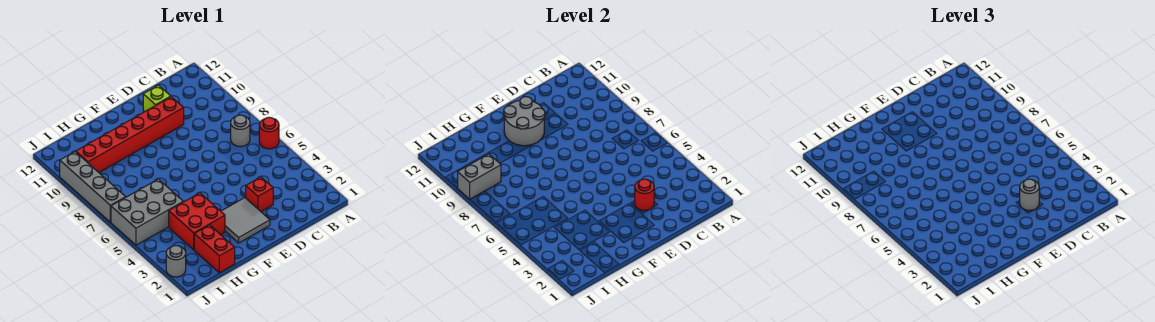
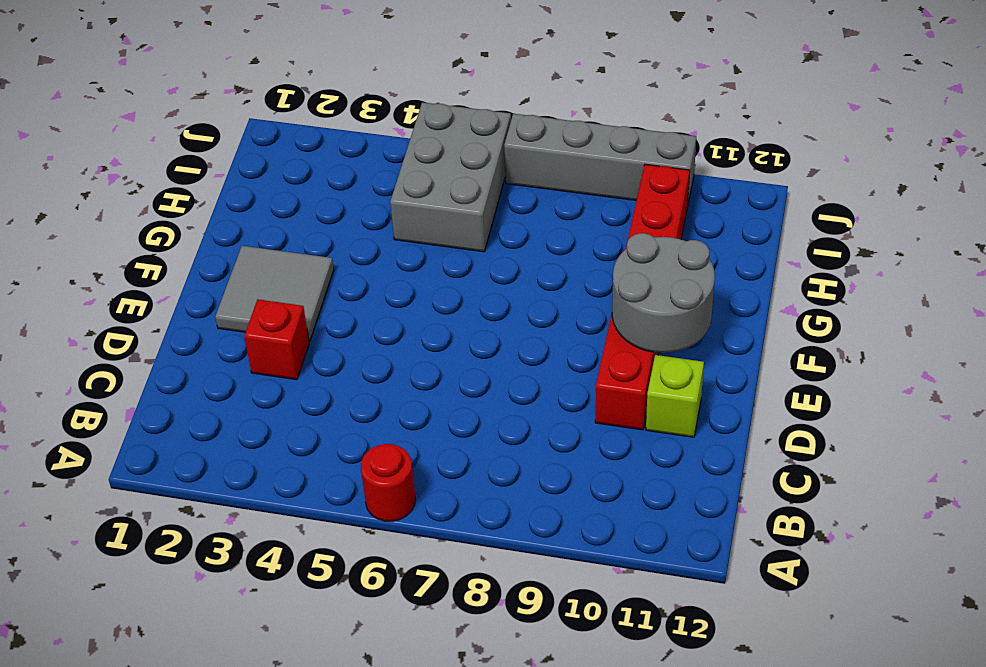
none -> grey 1x1 round brick [231,115,250,147]
none -> red 2x2 brick [169,193,225,250]
none -> red 1x2 brick [194,225,235,273]

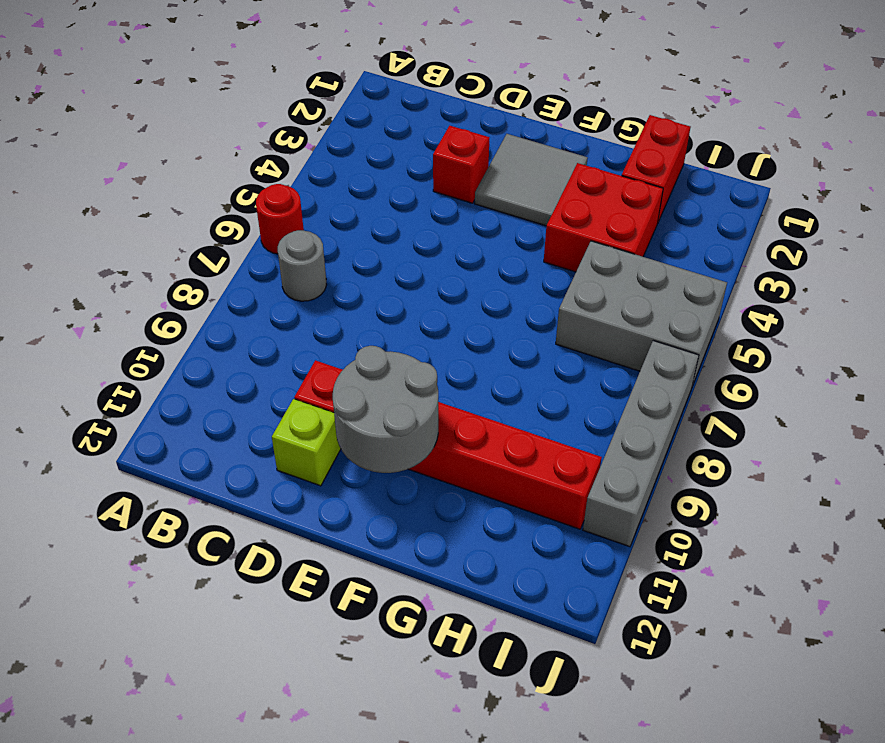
none -> grey 1x1 round brick [166,246,186,277]
none -> red 1x1 round brick [635,179,654,211]
none -> grey 1x2 brick [458,154,501,199]

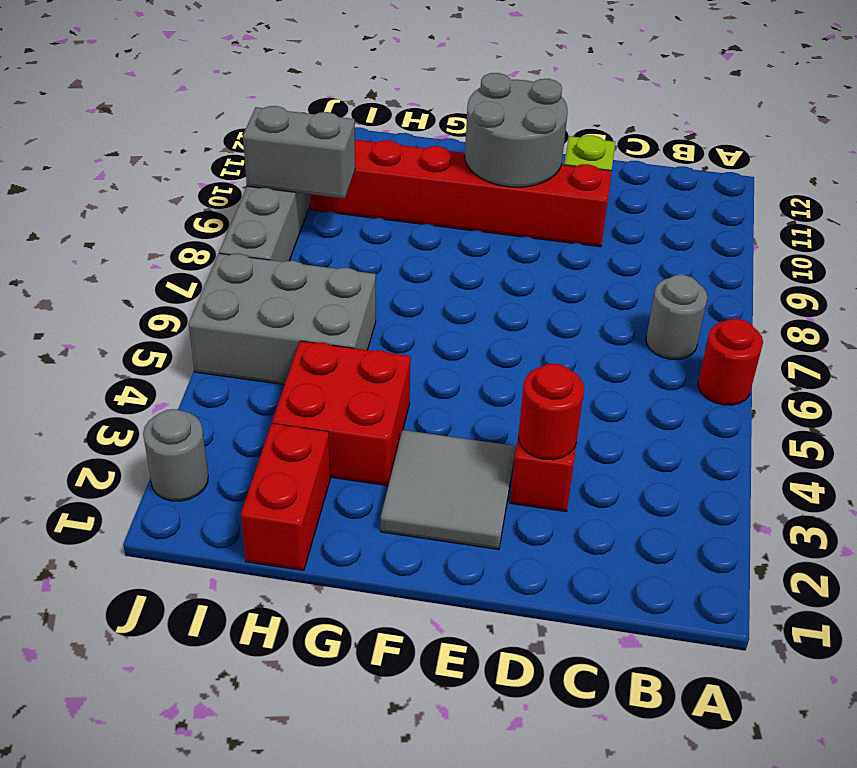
none -> grey 1x1 round brick [1020,179,1039,211]

